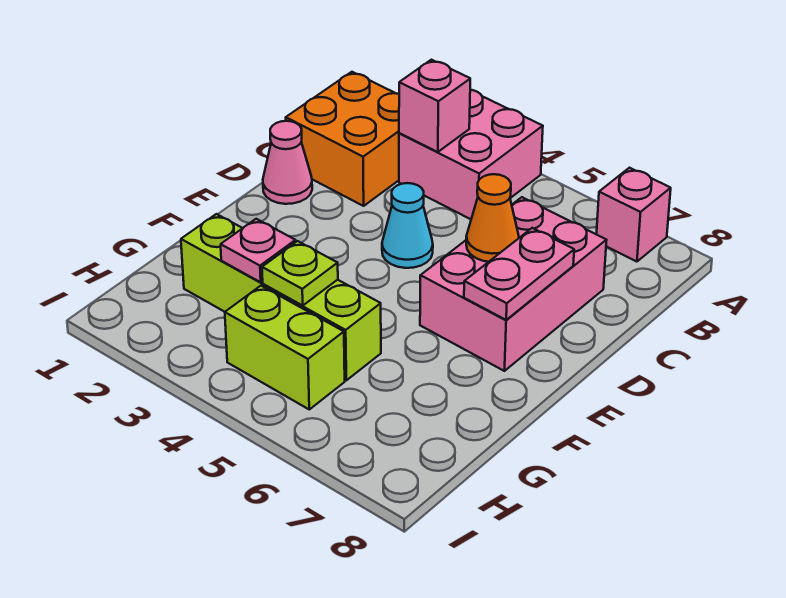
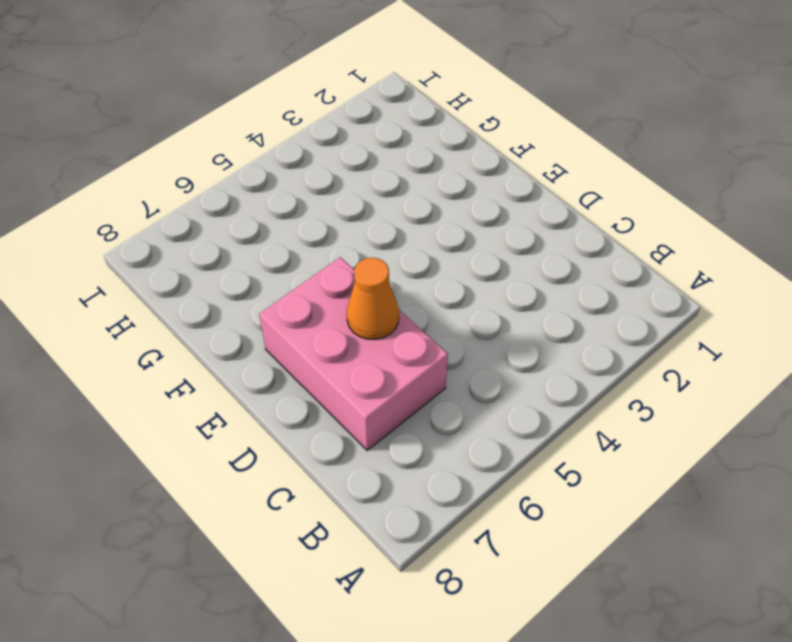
none -> pink 2x2 brick [399,90,543,219]
none -> pink 1x1 brick [596,168,671,262]
none -> orange 2x2 brick [286,72,399,206]

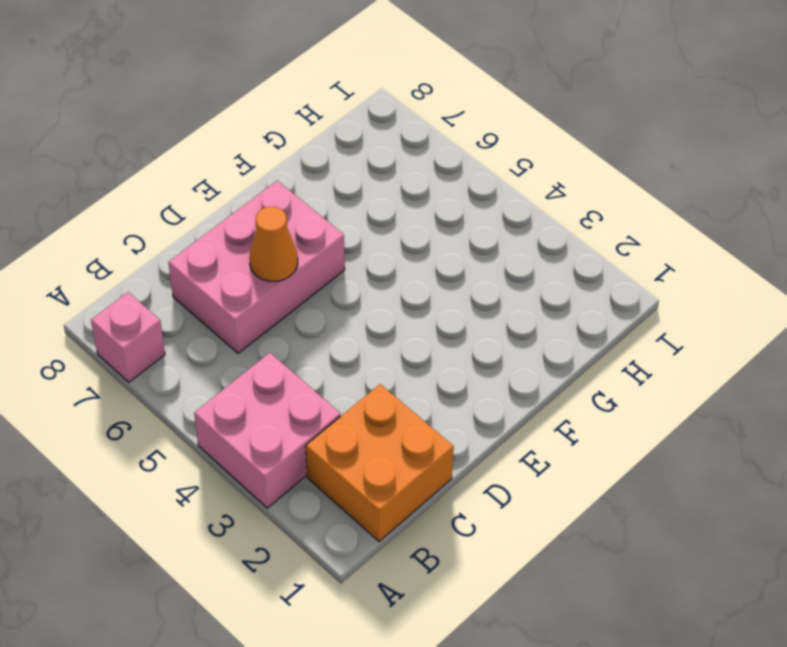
none -> pink 1x1 cone [263,121,312,204]
none -> cyan 1x1 cone [382,183,433,268]
none -> lime 1x4 brick [181,214,381,380]

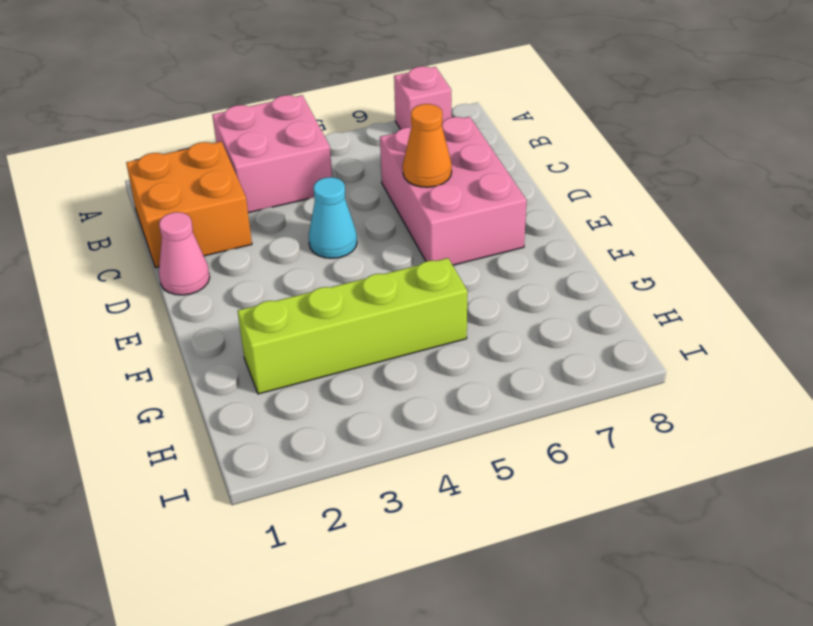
none -> lime 1x2 brick [225,286,345,409]
none -> pink 1x1 brick [399,60,470,152]
none -> pink 1x2 plate [464,228,574,320]

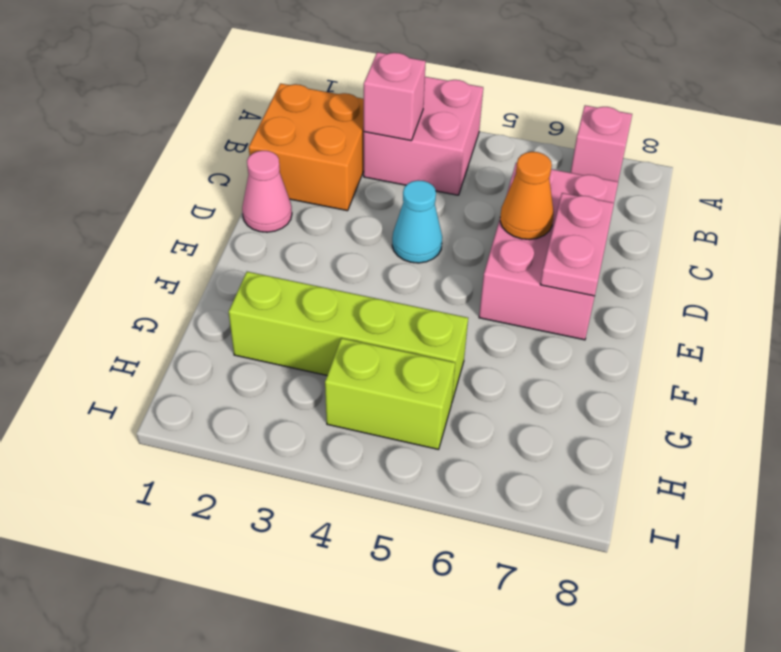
none -> pink 1x1 plate [221,219,296,282]
none -> lime 1x1 plate [262,241,338,305]

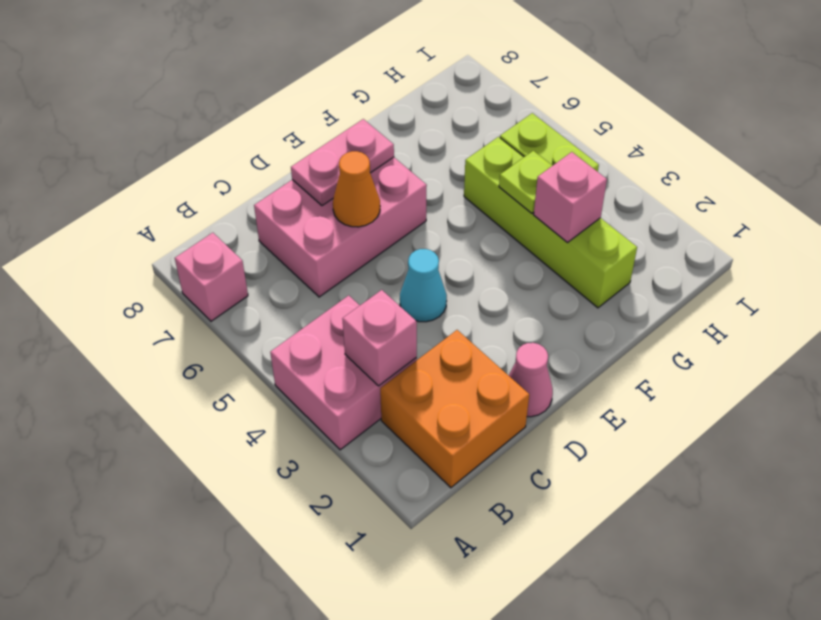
pink 1x1 brick [534,152,607,242] -> pink 1x1 plate [221,219,296,282]

